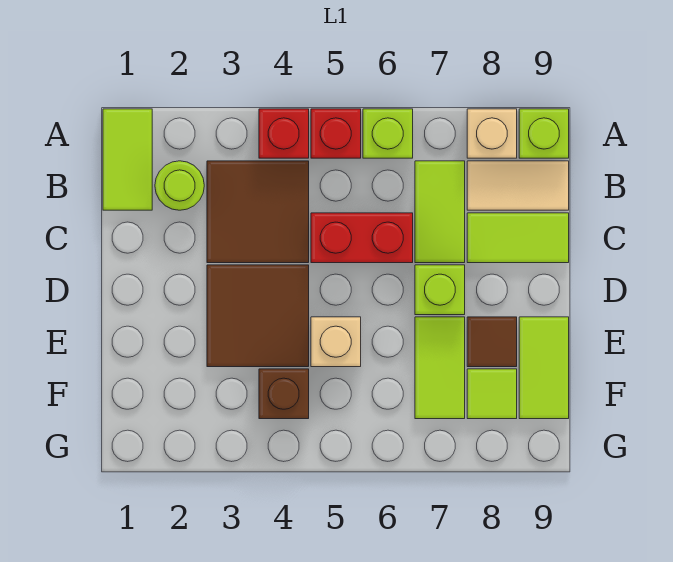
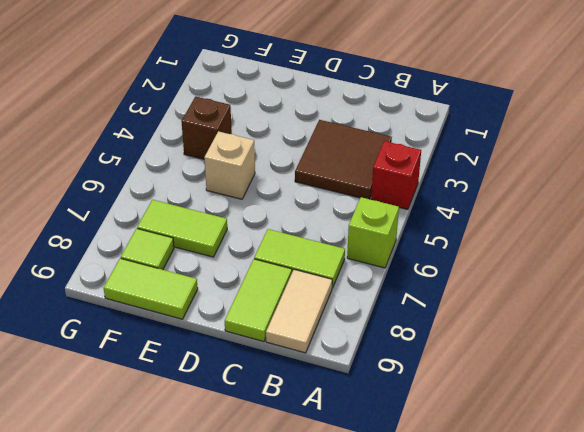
none -> lime 1x2 tile [103,109,152,210]
none -> red 1x1 brick [311,109,361,158]
none -> tan 1x1 brick [467,109,517,158]

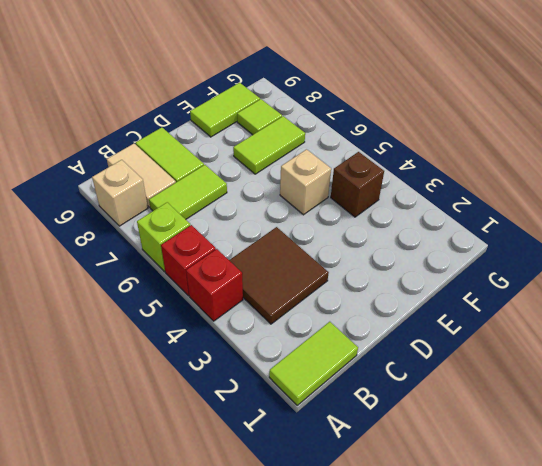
none -> lime 1x1 brick [519,109,569,158]
none -> lime 1x1 round brick [155,161,204,210]
none -> red 1x2 brick [311,213,413,263]

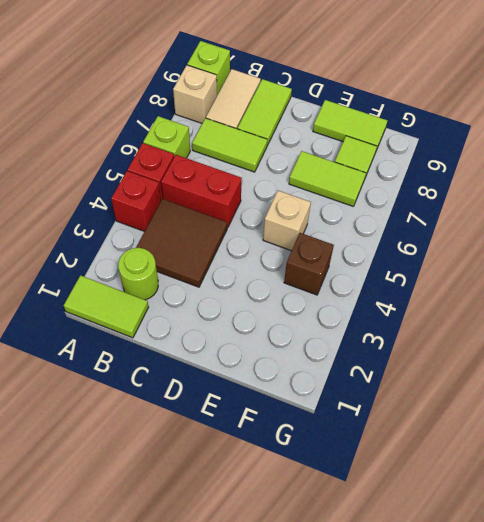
red 1x2 brick [161,155,242,228] -> red 1x2 brick turned to [311,213,413,263]
none -> brown 2x2 tile [207,265,309,367]
none -> lime 1x1 brick [415,265,465,315]
none -> brown 1x1 tile [467,317,517,367]

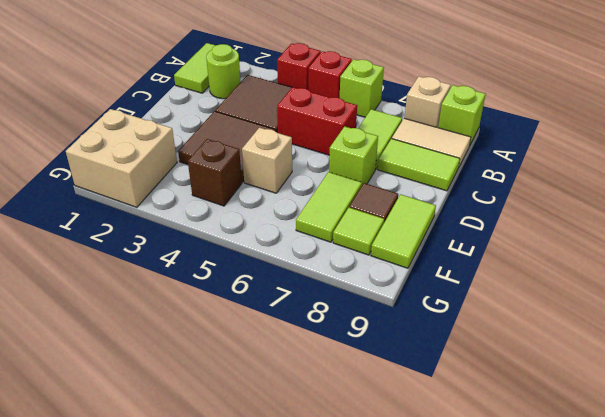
tan 2x2 brick [66,109,177,207] -> none

